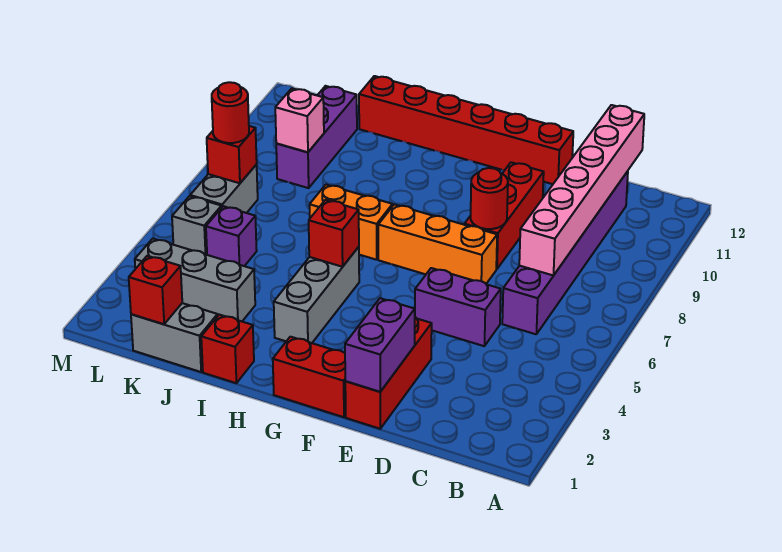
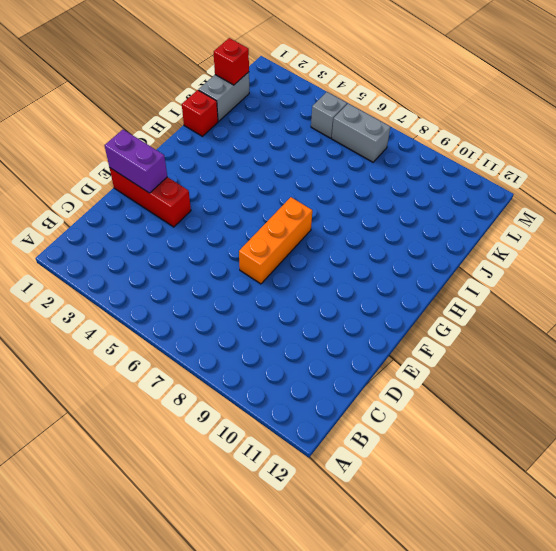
none -> purple 1x6 brick [502,171,628,334]
none -> purple 1x2 brick [415,268,501,346]
none -> red 1x3 brick [464,162,544,269]

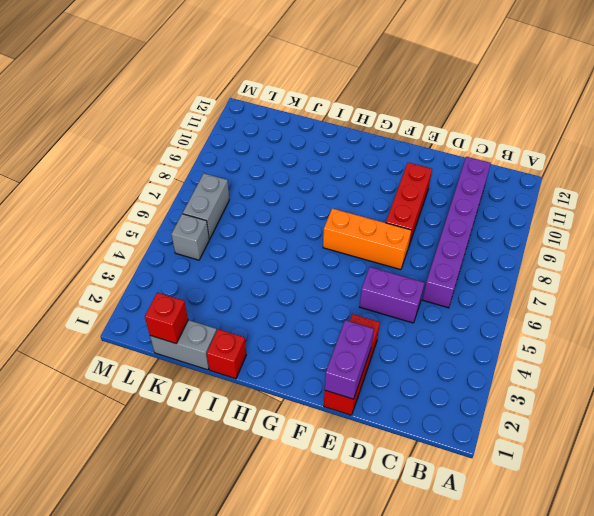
none -> red 1x6 brick [359,76,573,184]
none -> red 1x2 brick [273,337,346,417]
none -> grey 1x3 brick [274,247,359,343]

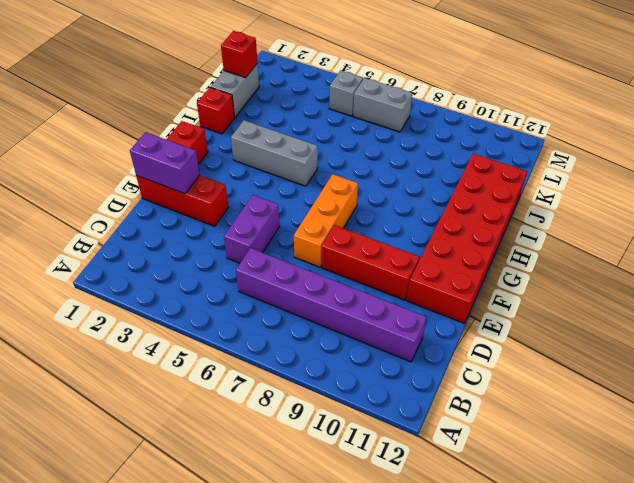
red 2x6 brick [407,154,527,323] -> red 1x6 brick [359,76,573,184]
none -> orange 1x2 brick [309,185,393,260]
none -> grey 1x3 brick [135,239,255,321]
none -> purple 1x1 brick [206,206,257,266]

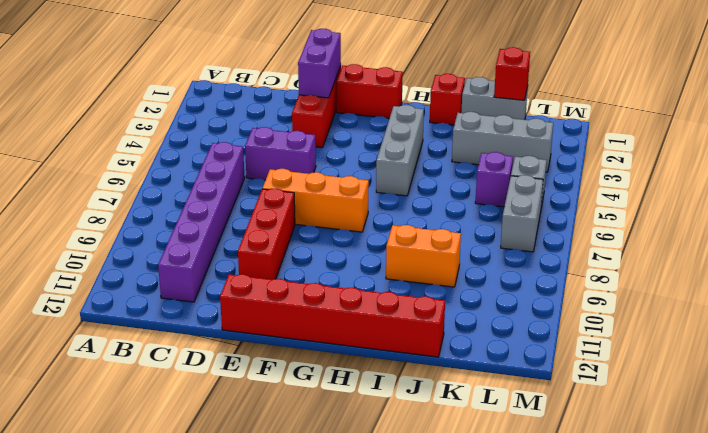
orange 1x2 brick [386,225,461,287] -> orange 1x2 brick moved to [309,185,393,260]
none -> purple 1x3 brick [276,86,357,188]
none -> pink 1x6 brick [519,105,644,276]
none -> red 1x1 round brick [471,168,508,229]

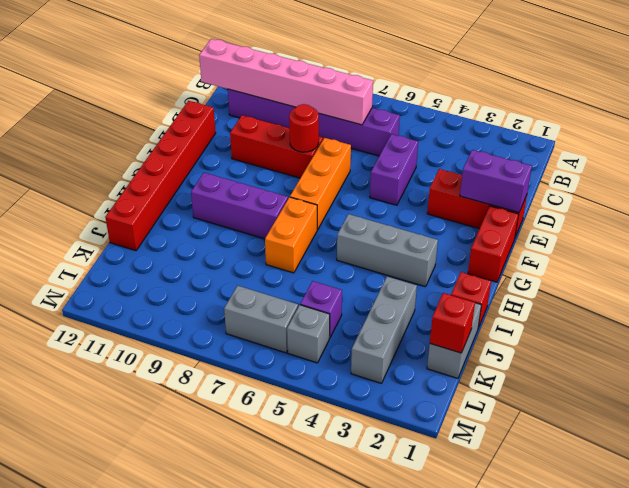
purple 1x3 brick [191,173,288,239] -> purple 1x3 brick moved to [276,86,357,188]
none -> red 1x1 brick [309,200,359,267]
none -> pink 1x1 brick [275,88,324,152]
none -> red 1x1 brick [207,126,257,183]

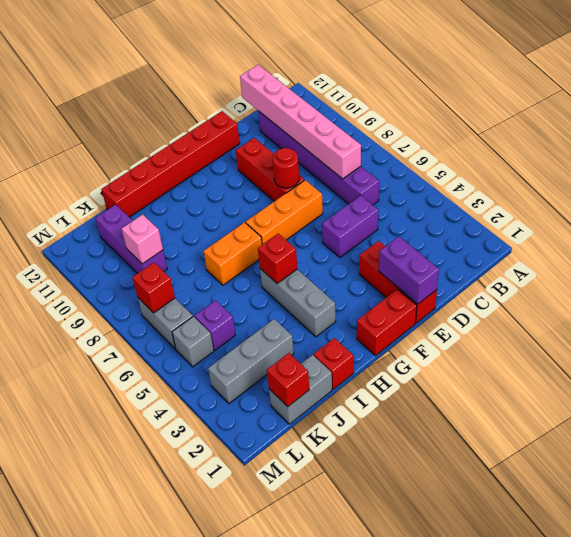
none -> red 1x1 round brick [212,82,249,143]

